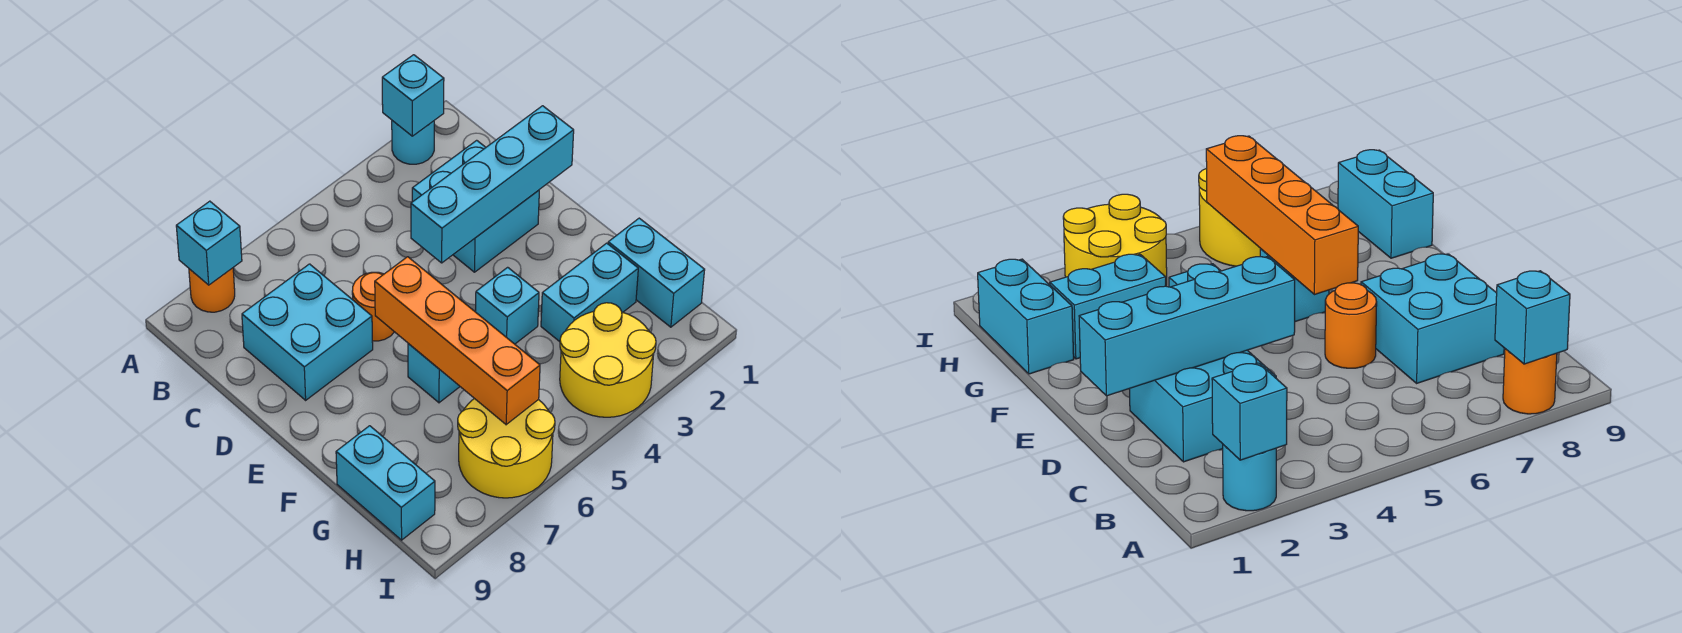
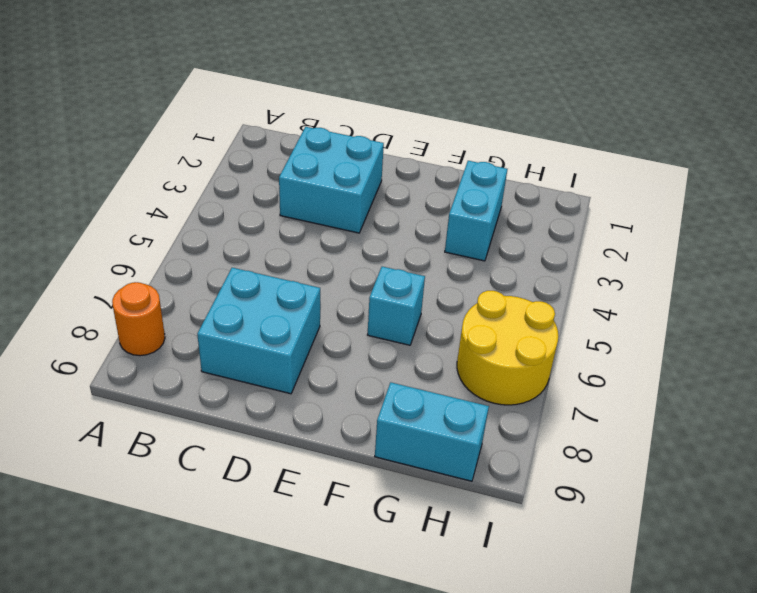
none -> cyan 1x1 round brick [392,121,434,164]
none -> orange 1x1 round brick [352,272,394,341]
none -> cyan 1x1 brick [475,267,539,344]

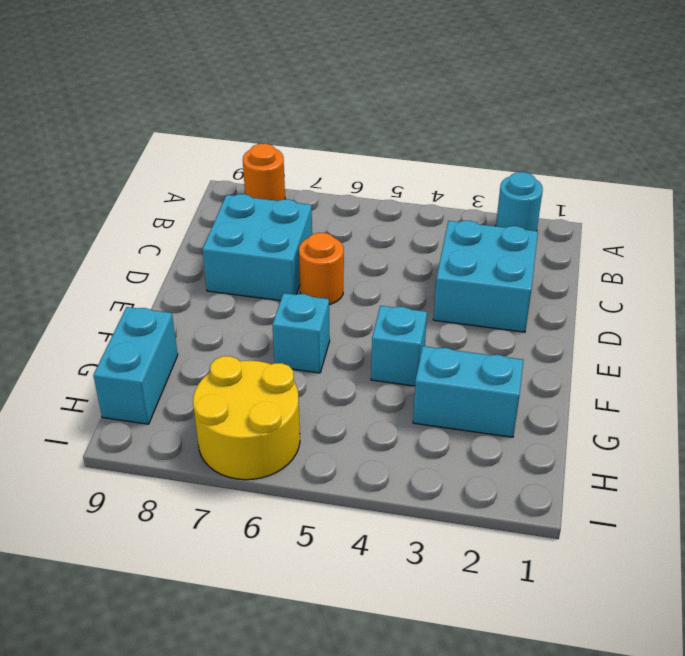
none -> cyan 1x2 brick [608,218,705,327]
none -> yellow 2x2 round brick [560,303,656,417]
none -> cyan 1x1 brick [382,55,444,136]

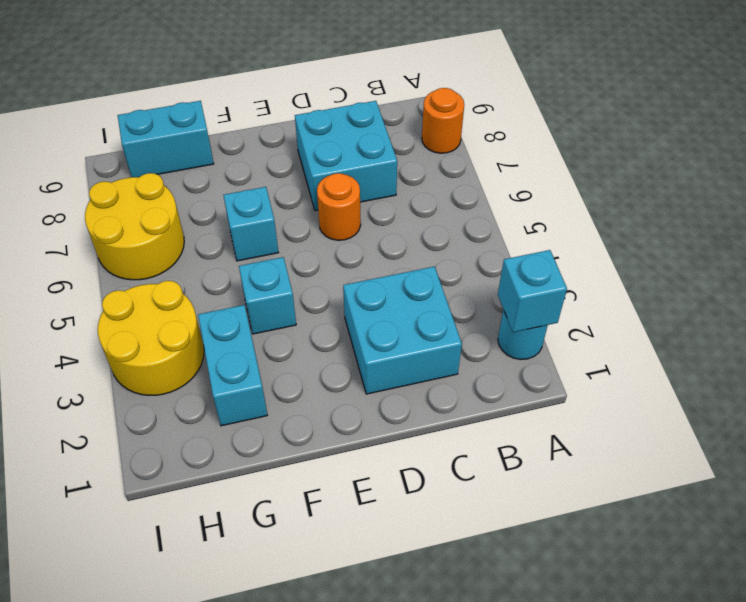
none -> cyan 1x2 brick [608,218,705,327]
none -> cyan 1x1 brick [176,201,242,285]
none -> cyan 1x4 brick [411,106,574,263]

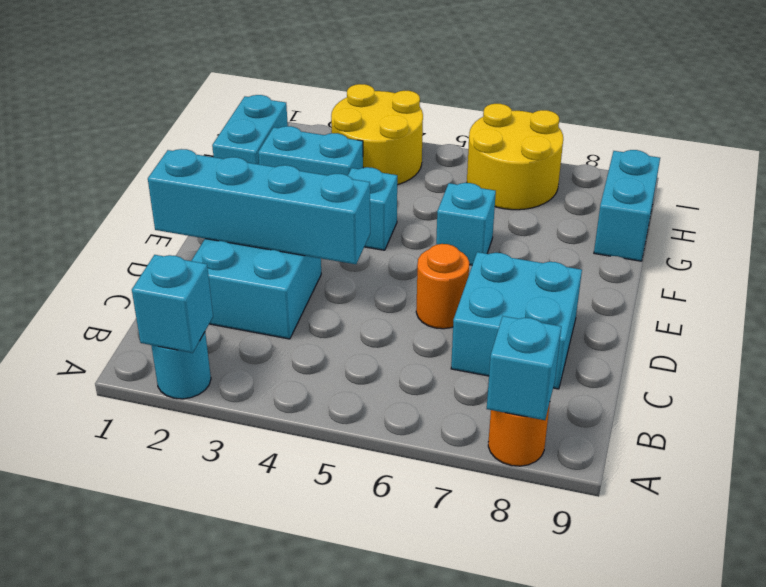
none -> orange 1x4 brick [375,257,540,425]

